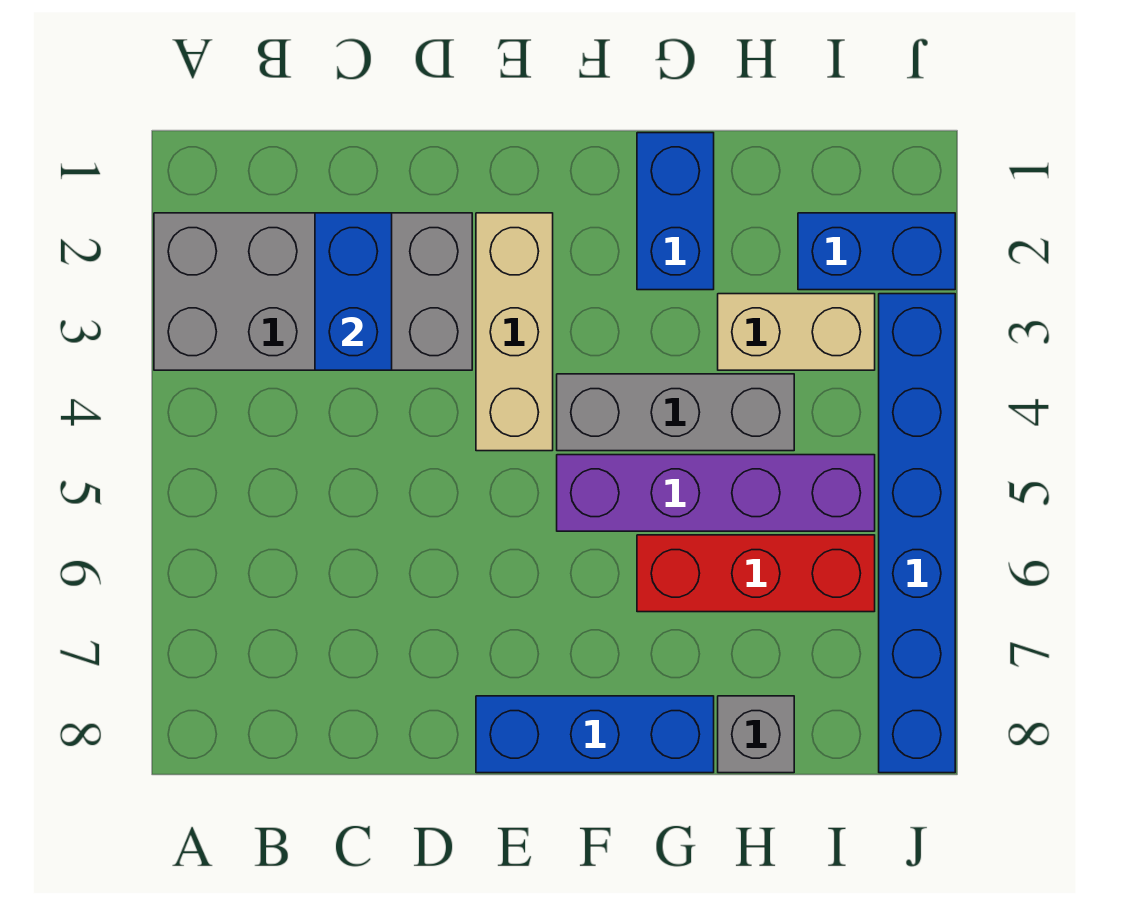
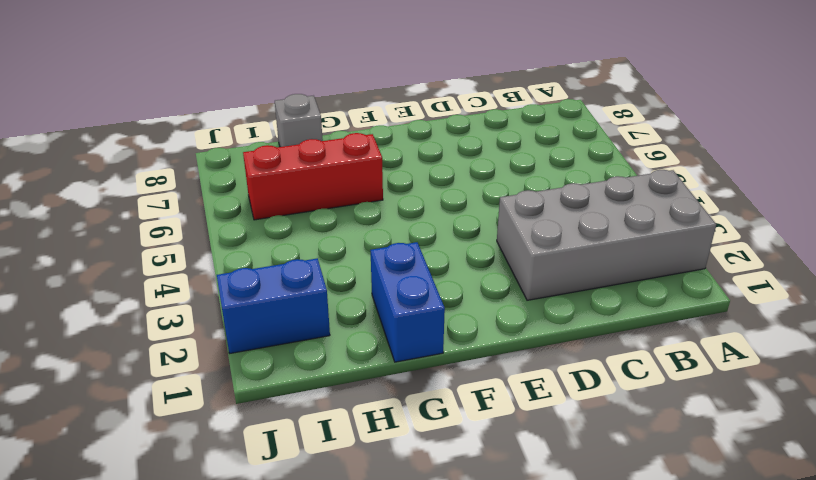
none -> tan 1x3 brick [476,213,553,451]
none -> blue 1x3 brick [476,696,714,773]
none -> grey 1x3 brick [557,374,794,451]

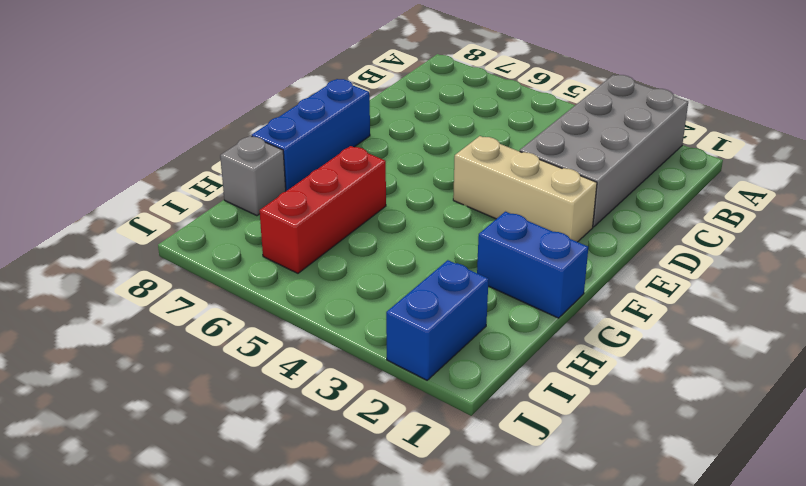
none -> grey 1x3 brick [557,374,794,451]
none -> purple 1x4 brick [557,455,875,531]
none -> tan 1x2 brick [718,294,875,370]

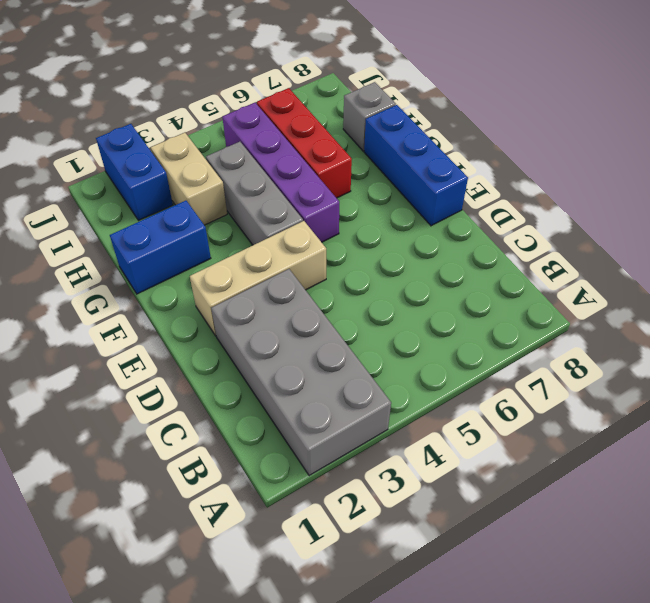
none -> blue 1x6 brick [879,294,955,773]
none -> blue 1x2 brick [315,213,392,370]

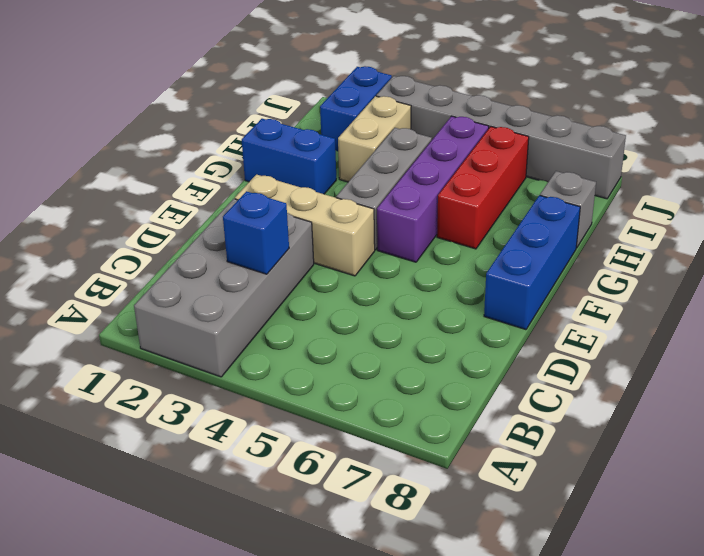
blue 1x1 brick [223,191,289,274] -> blue 1x2 brick [315,213,392,370]
grey 1x6 brick [376,76,626,199] -> blue 1x6 brick [879,294,955,773]

